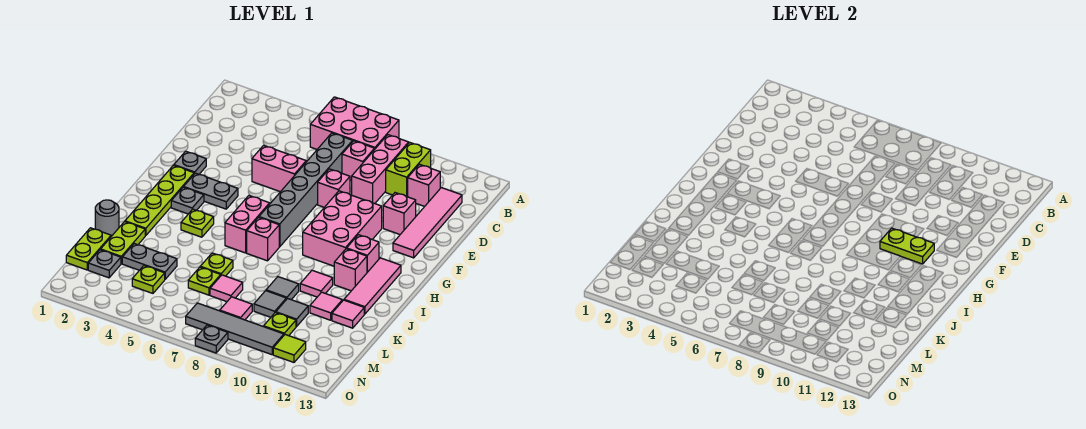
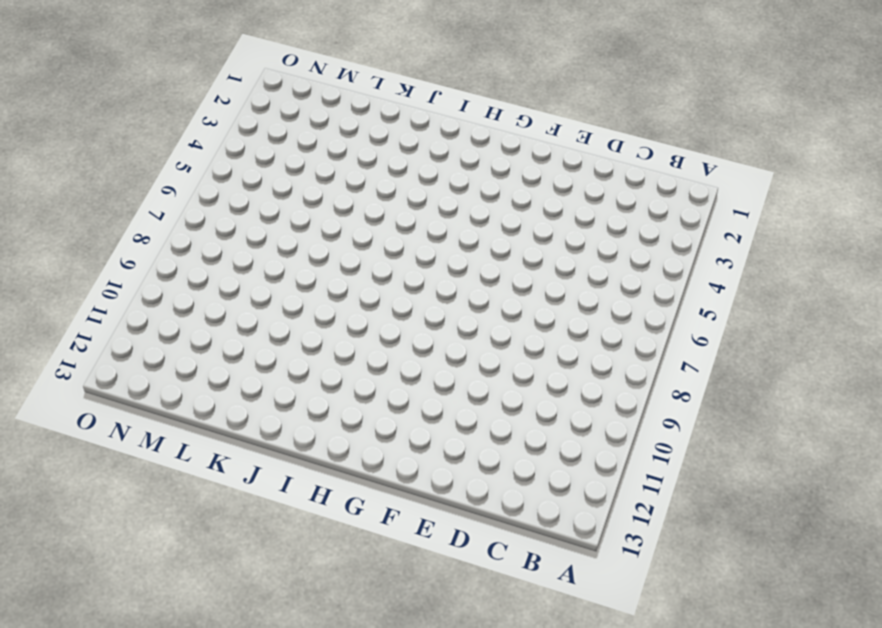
none -> pink 2x3 brick [310,97,399,150]
none -> pink 1x3 brick [352,135,409,204]
none -> lime 1x2 brick [386,143,431,197]
none -> grey 1x6 brick [259,133,353,247]

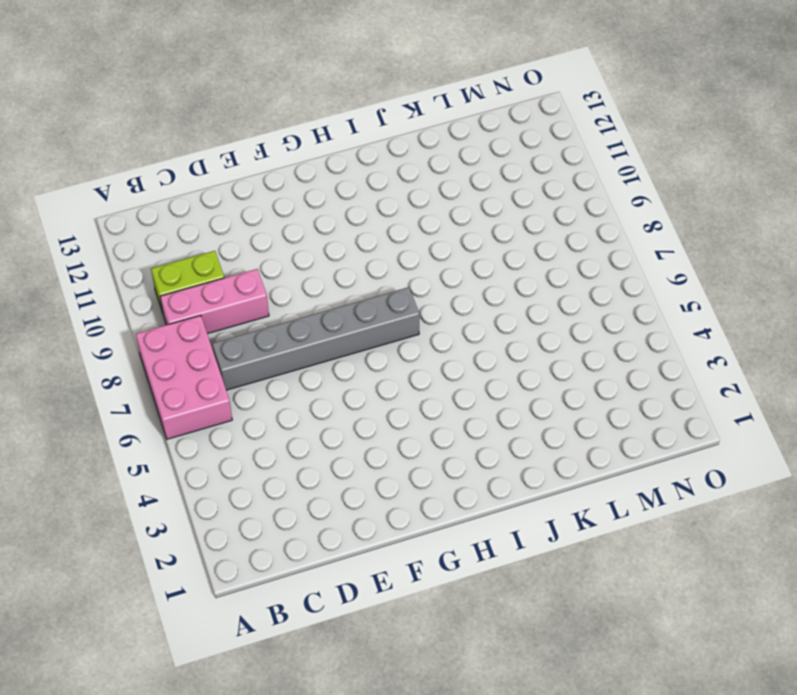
none -> pink 1x1 brick [342,141,374,180]
none -> pink 1x1 brick [408,164,440,207]
none -> pink 1x4 tile [393,188,462,258]
none -> pink 1x2 brick [252,145,306,192]

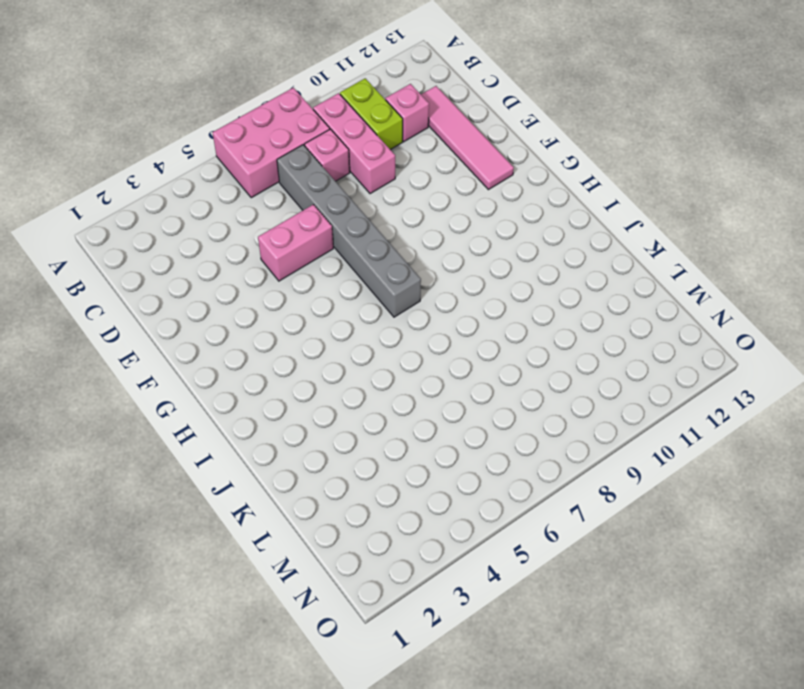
none -> pink 1x1 brick [318,169,350,207]
none -> pink 1x1 brick [383,193,416,234]
none -> grey 1x1 plate [174,151,206,174]
none -> pink 2x3 brick [303,191,382,266]

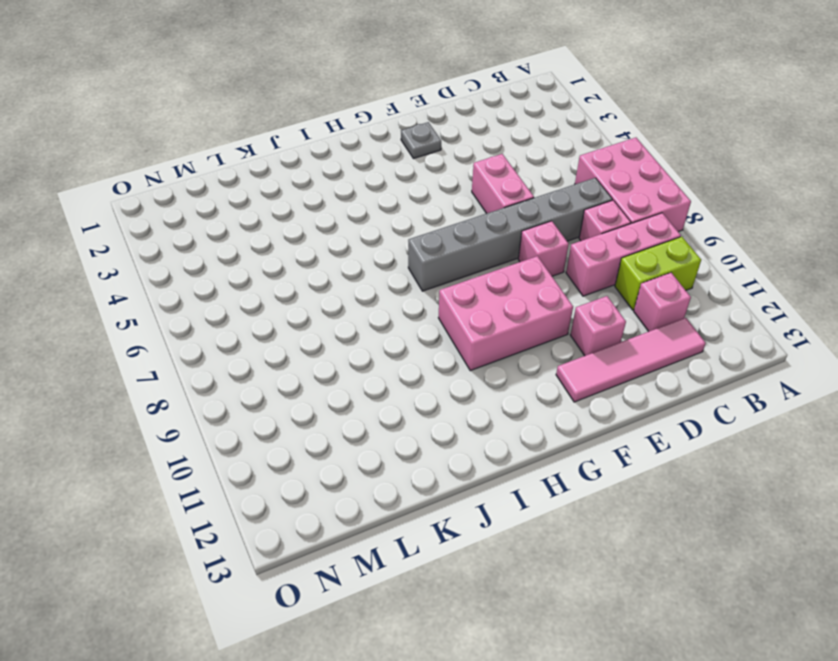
none -> lime 1x4 plate [125,165,194,236]
none -> grey 1x2 plate [184,173,238,209]
none -> grey 1x1 plate [171,187,204,214]
none -> pink 1x2 brick [225,196,270,253]

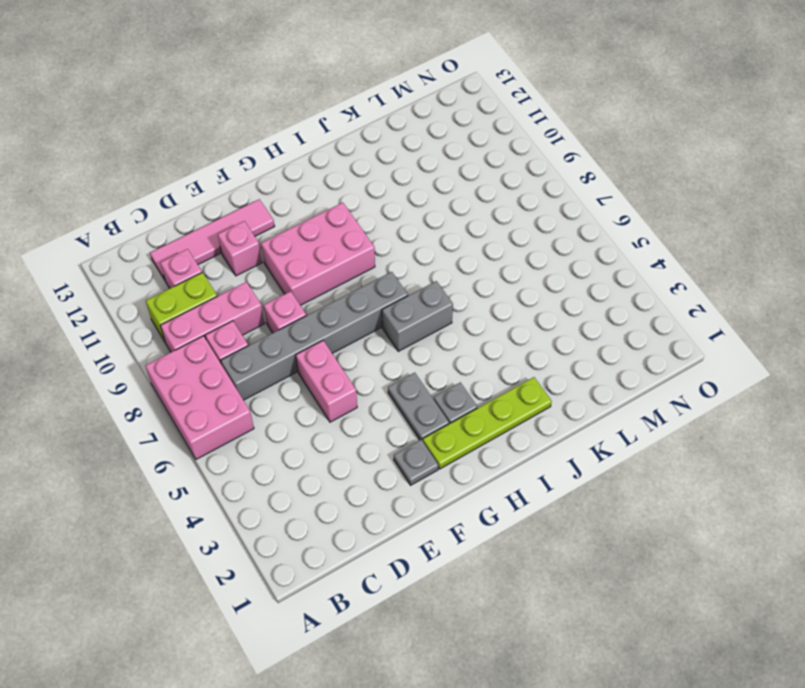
grey 1x2 brick [382,281,453,351] -> pink 1x2 brick [225,196,270,253]
none -> pink 1x1 brick [347,235,379,272]
none -> pink 1x3 tile [344,258,401,314]
none -> lime 1x1 plate [181,209,214,237]
none -> pink 1x1 brick [247,217,279,261]

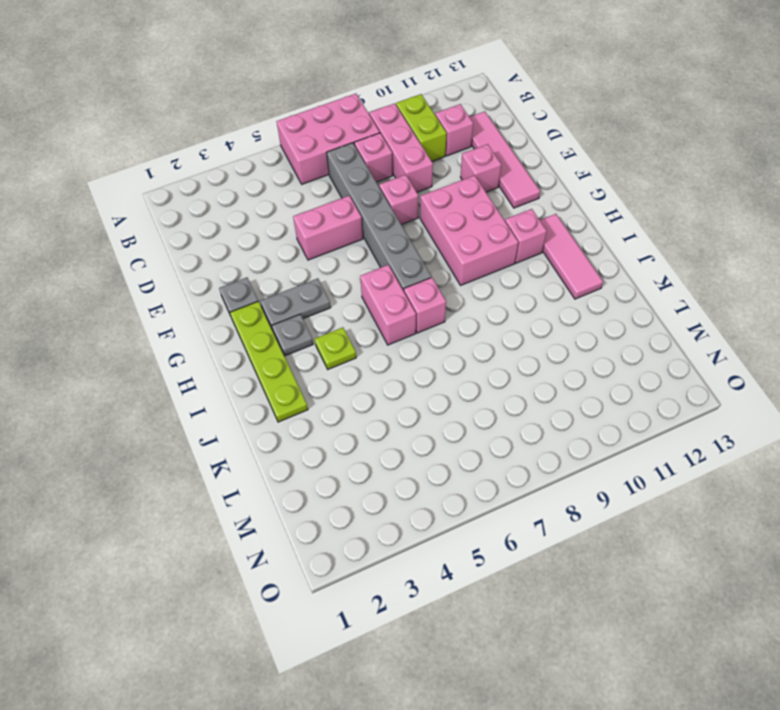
none -> pink 1x1 brick [334,249,367,291]
none -> pink 1x1 tile [300,270,333,297]
none -> grey 1x1 round brick [95,200,119,236]
none -> lime 1x2 plate [101,222,145,264]

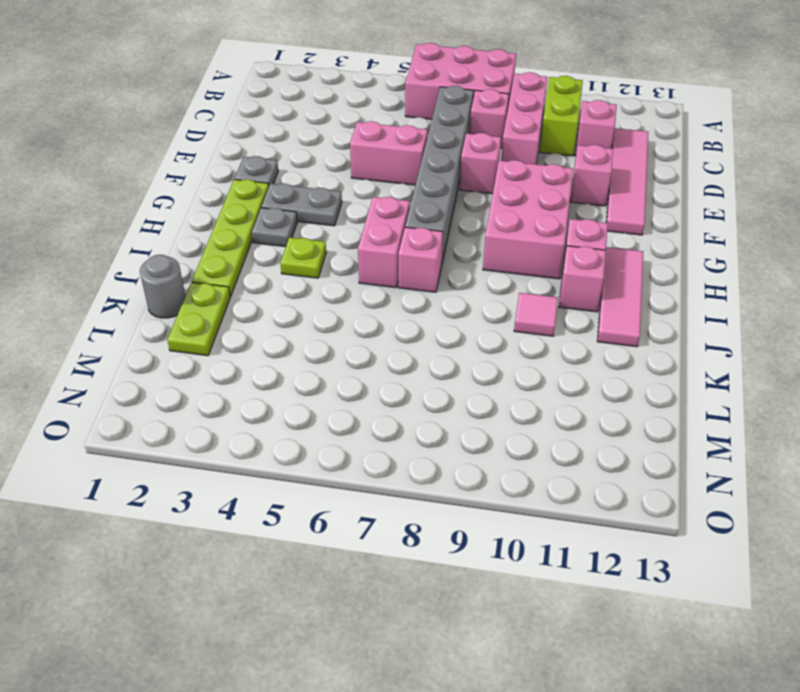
none -> lime 1x1 plate [200,253,233,276]
none -> grey 1x1 tile [266,277,299,300]
none -> pink 1x1 tile [310,292,342,320]
none -> pink 1x1 tile [332,300,364,328]

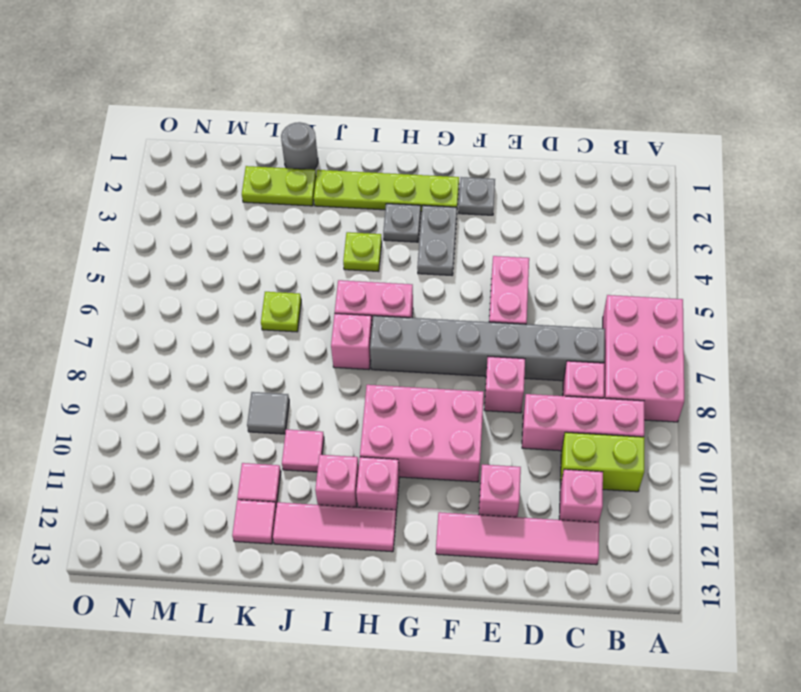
none -> lime 1x2 plate [66,228,111,270]
none -> grey 1x2 plate [122,244,177,279]
none -> lime 1x1 plate [188,267,221,295]
none -> pink 1x1 tile [210,275,243,302]

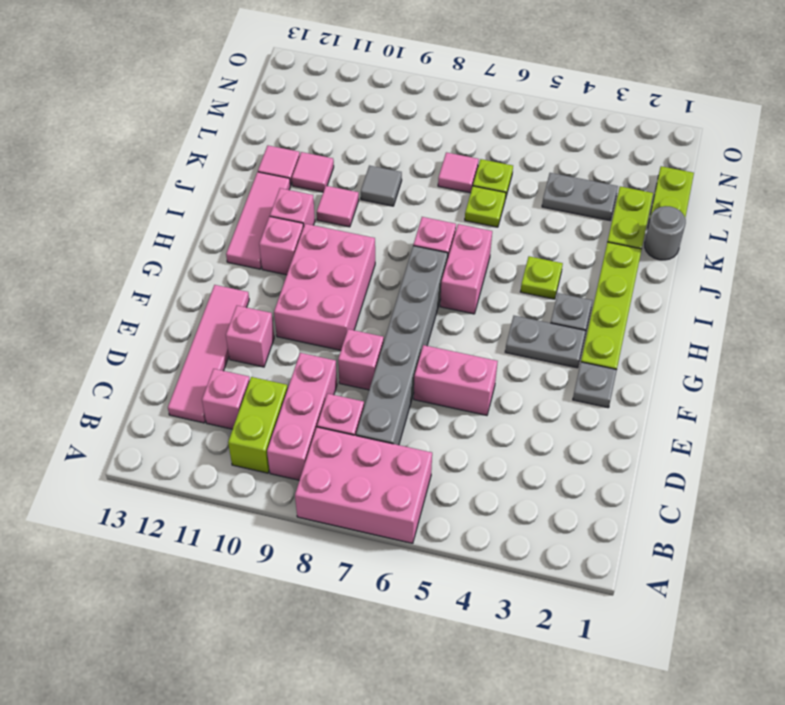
none -> grey 1x1 tile [254,291,286,317]
none -> grey 1x1 tile [276,299,308,327]
none -> grey 1x1 plate [88,250,121,278]
none -> lime 1x1 plate [132,266,165,293]

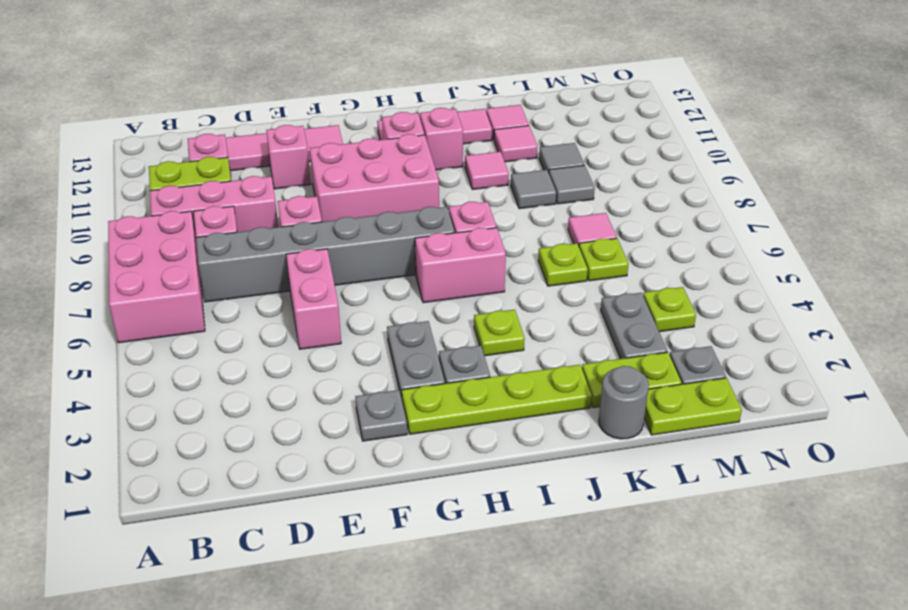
none -> pink 1x1 tile [220,297,252,320]
none -> lime 1x1 plate [264,313,296,336]
none -> grey 1x4 tile [186,303,284,355]
none -> lime 1x1 tile [273,335,306,362]

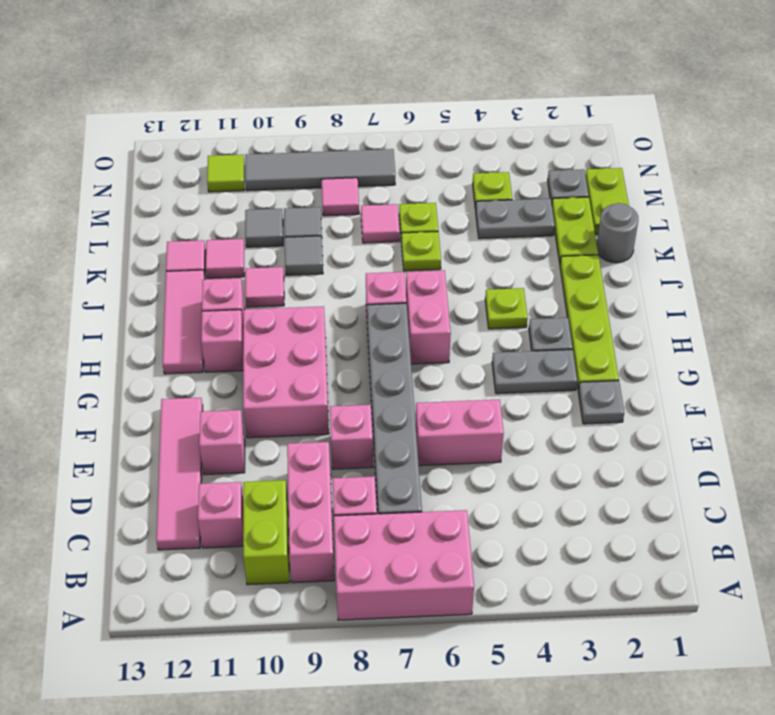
none -> lime 1x1 plate [264,313,296,336]
none -> grey 1x1 plate [195,325,228,353]
none -> lime 1x2 plate [880,228,934,264]

